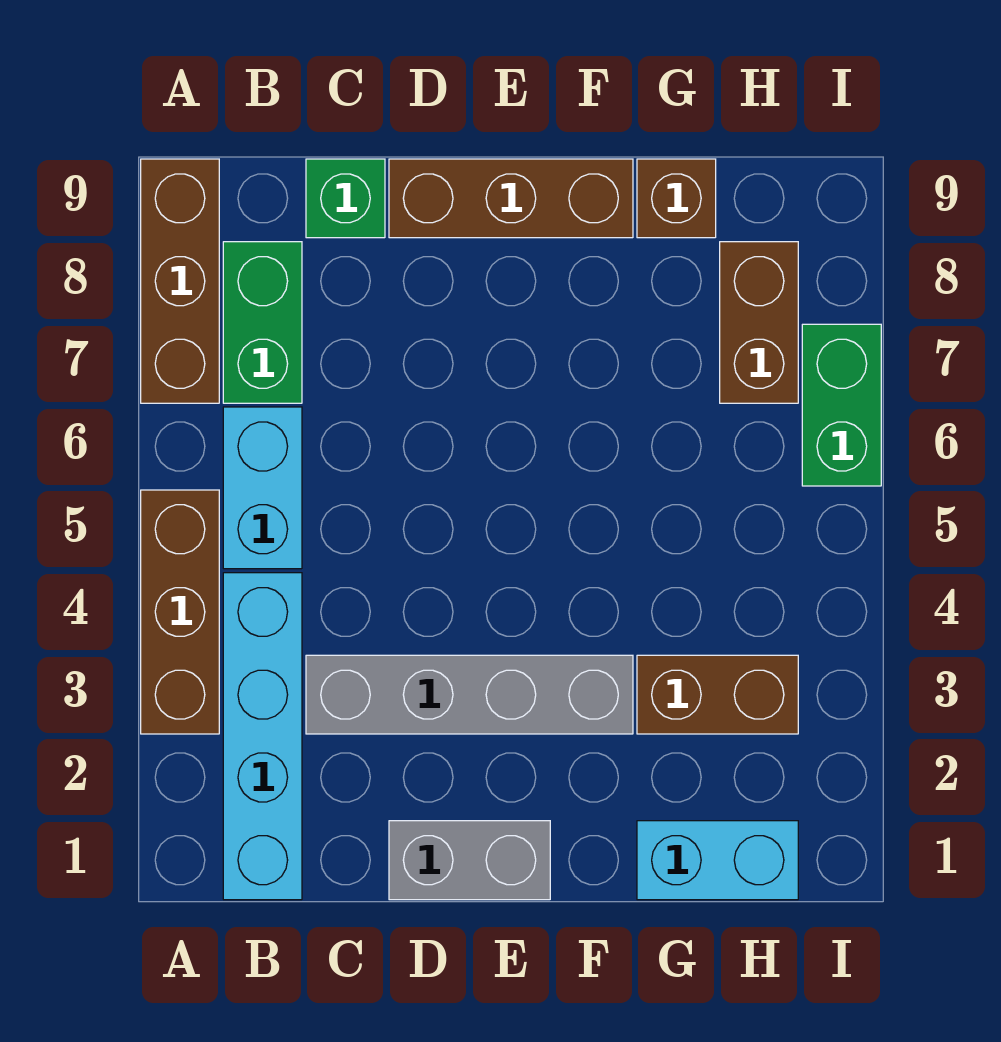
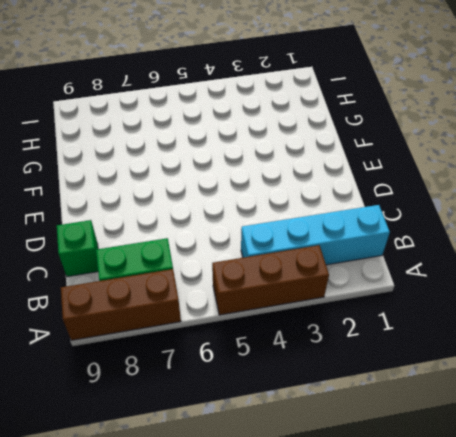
none -> cyan 1x2 brick [223,407,302,569]
none -> grey 1x4 brick [306,655,633,734]
none -> grey 1x2 brick [389,821,550,900]

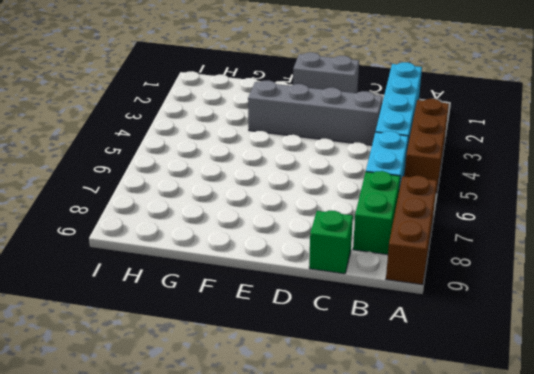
none -> brown 1x3 brick [389,159,633,238]
none -> cyan 1x2 brick [637,821,798,900]
none -> brown 1x2 brick [637,655,798,734]

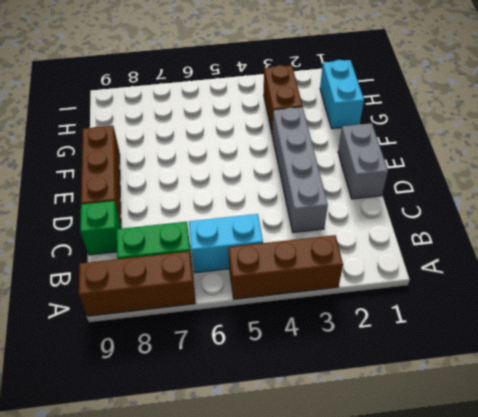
none -> cyan 1x4 brick [223,573,302,900]
none -> brown 1x1 brick [637,159,716,238]
none -> brown 1x2 brick [720,242,798,403]

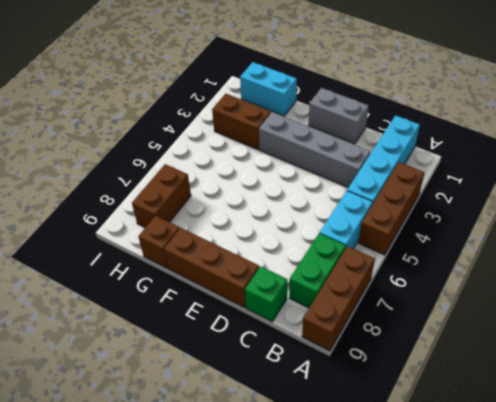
none -> green 1x2 brick [802,324,881,486]

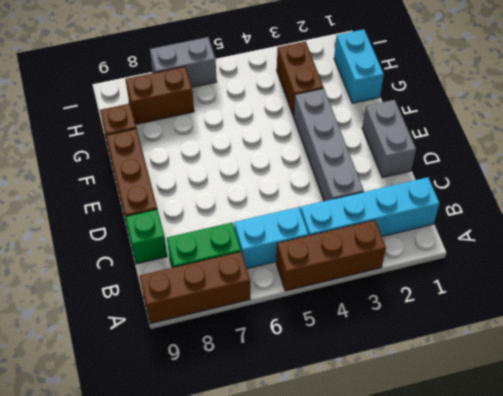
grey 1x2 brick [150,37,217,87] -> green 1x2 brick [802,324,881,486]

